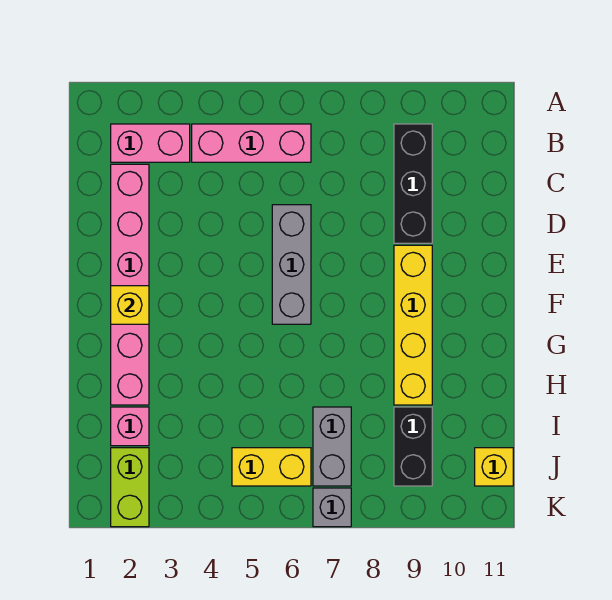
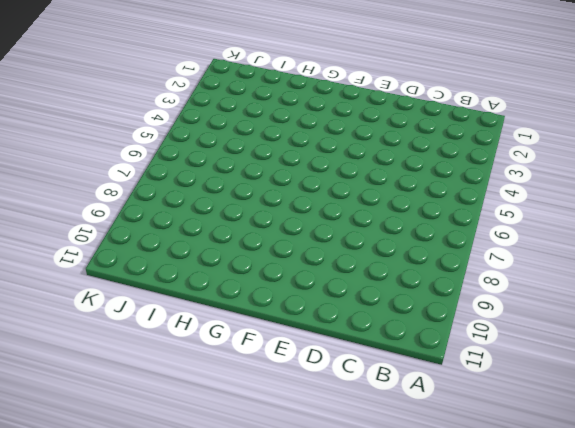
none -> pink 1x2 brick [111,124,190,162]
none -> pink 1x3 brick [192,124,311,162]
none -> black 1x3 brick [394,124,432,243]

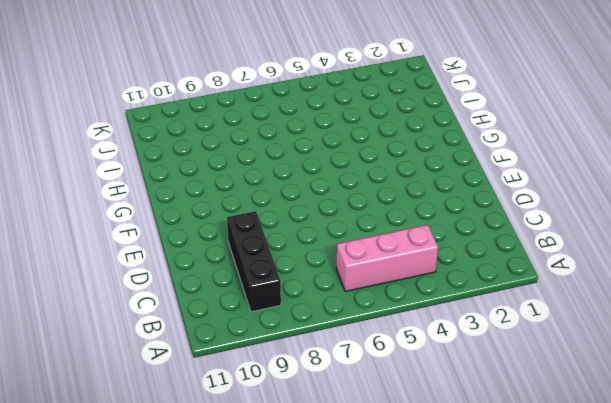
none -> pink 1x2 brick [111,124,190,162]
none -> pink 1x6 brick [111,164,149,405]
none -> grey 1x3 brick [272,205,311,324]

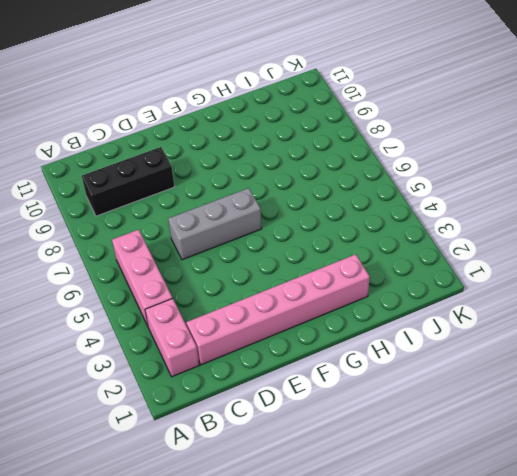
none -> yellow 1x4 brick [394,245,432,405]
none -> pink 1x1 brick [111,407,149,446]
none -> grey 1x2 brick [313,407,351,486]

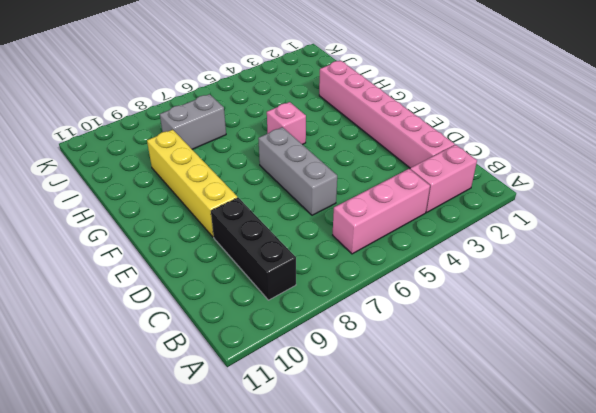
pink 1x1 brick [267,102,306,145] -> pink 1x1 brick moved to [111,407,149,446]
grey 1x2 brick [160,94,226,149] -> grey 1x2 brick turned to [313,407,351,486]
none -> black 1x2 brick [394,407,432,486]
none -> lime 1x2 brick [111,448,149,527]
none -> yellow 1x2 brick [232,448,311,486]

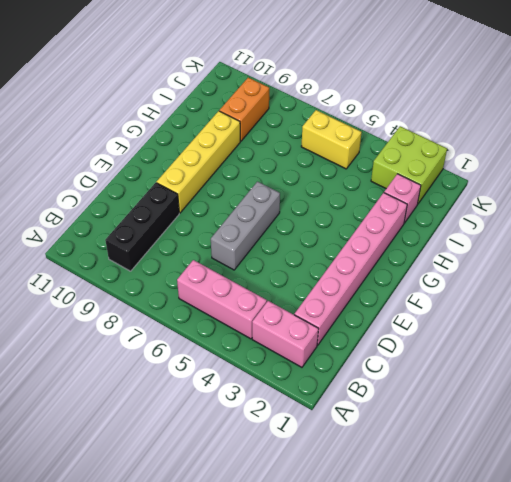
orange 1x2 brick [219,78,269,141] -> black 1x2 brick [394,407,432,486]
lime 2x2 brick [371,126,447,204] -> lime 1x2 brick [111,448,149,527]
none -> grey 1x2 brick [313,407,351,486]
none -> yellow 1x1 brick [475,448,513,486]
none -> grey 1x1 brick [313,488,351,527]

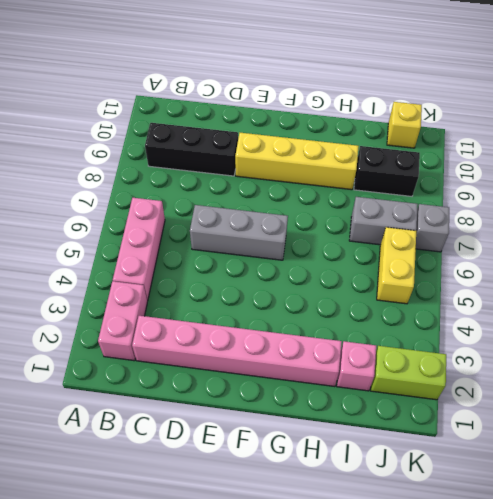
none -> yellow 1x1 brick [111,286,149,324]

